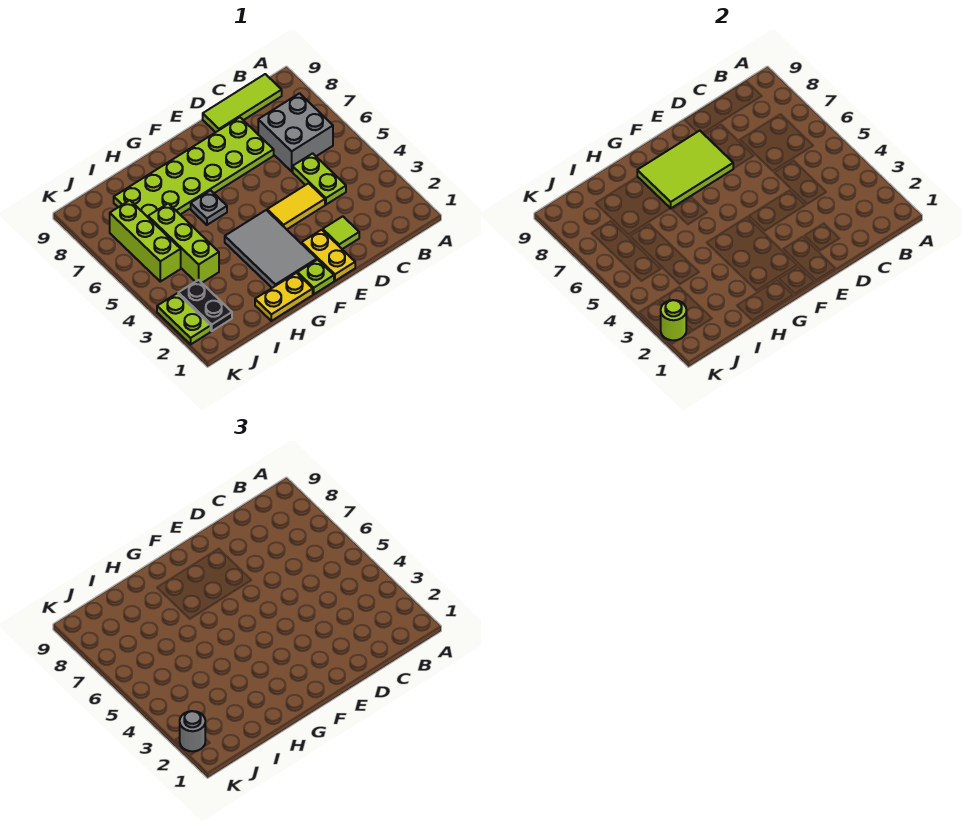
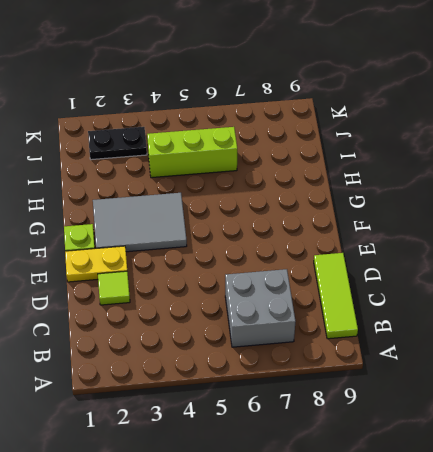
none -> lime 1x2 plate [293,153,346,205]
none -> yellow 1x2 tile [267,183,325,229]
none -> lime 2x6 plate [114,117,274,217]

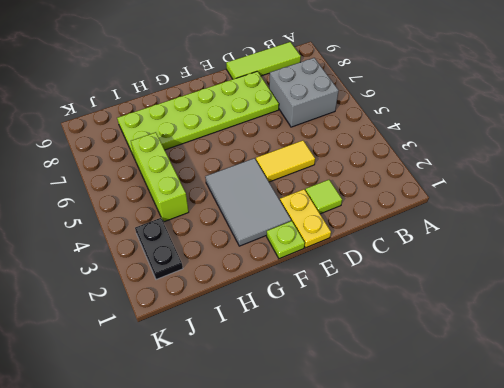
none -> lime 1x2 plate [293,153,346,205]
none -> yellow 1x2 plate [255,273,313,321]
none -> grey 1x1 plate [191,190,227,225]

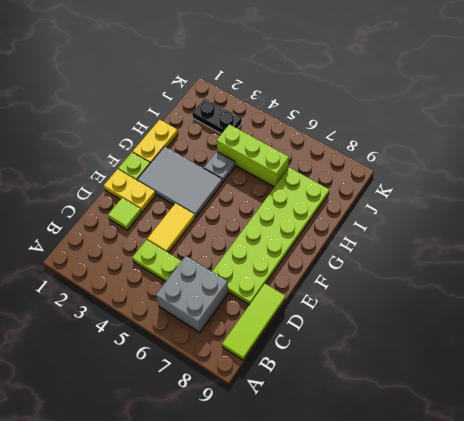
grey 1x1 plate [204,152,235,183] -> grey 1x1 plate moved to [191,190,227,225]
none -> lime 1x3 brick [110,200,181,282]
none -> lime 1x2 plate [157,293,211,344]
none -> lime 2x3 tile [637,131,733,208]

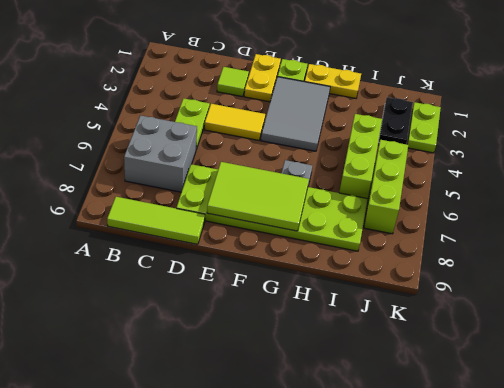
none -> lime 1x1 round brick [661,300,686,340]
none -> grey 1x1 round brick [180,711,205,751]

